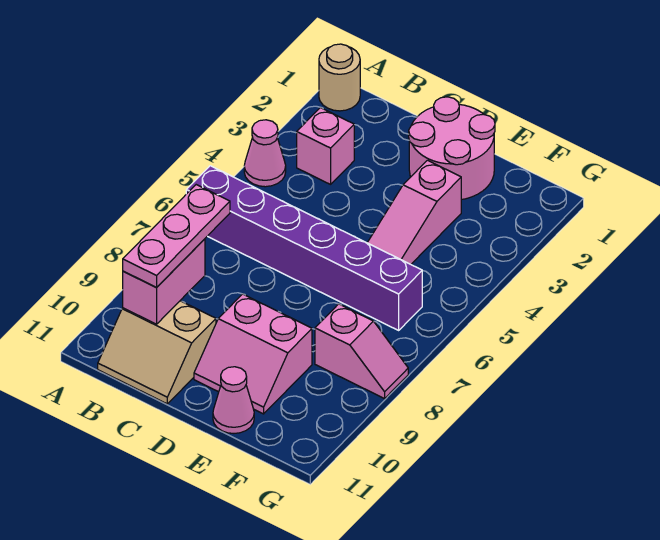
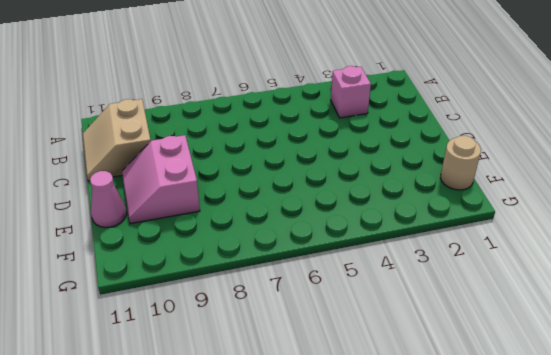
tan 1x1 round brick [440,136,481,190] -> tan 1x1 round brick moved to [319,44,360,111]
none -> pink 1x1 cone [244,120,286,187]
none -> purple 1x6 brick [186,166,422,330]
none -> pink 2x2 round brick [409,97,495,200]

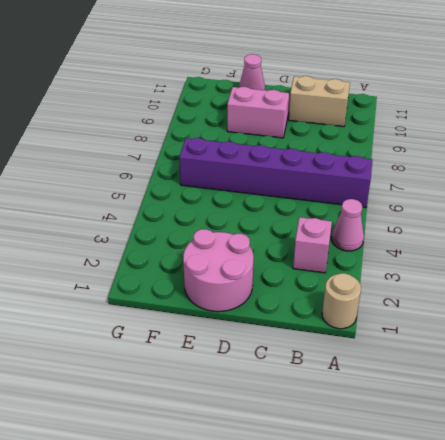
none -> pink 1x3 slope [367,160,461,264]
none -> pink 1x2 slope [315,304,408,399]
none -> pink 1x2 brick [123,239,205,324]

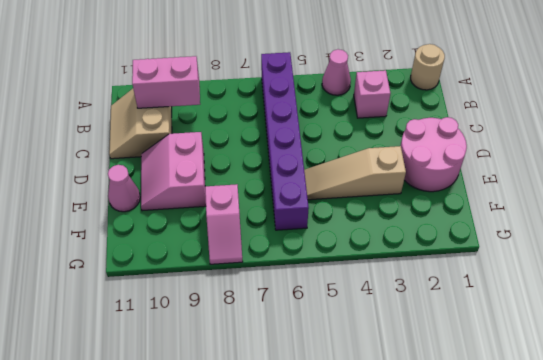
tan 1x3 slope [304,146,406,200] -> pink 1x3 slope [367,160,461,264]
none -> pink 1x3 plate [123,185,230,288]

